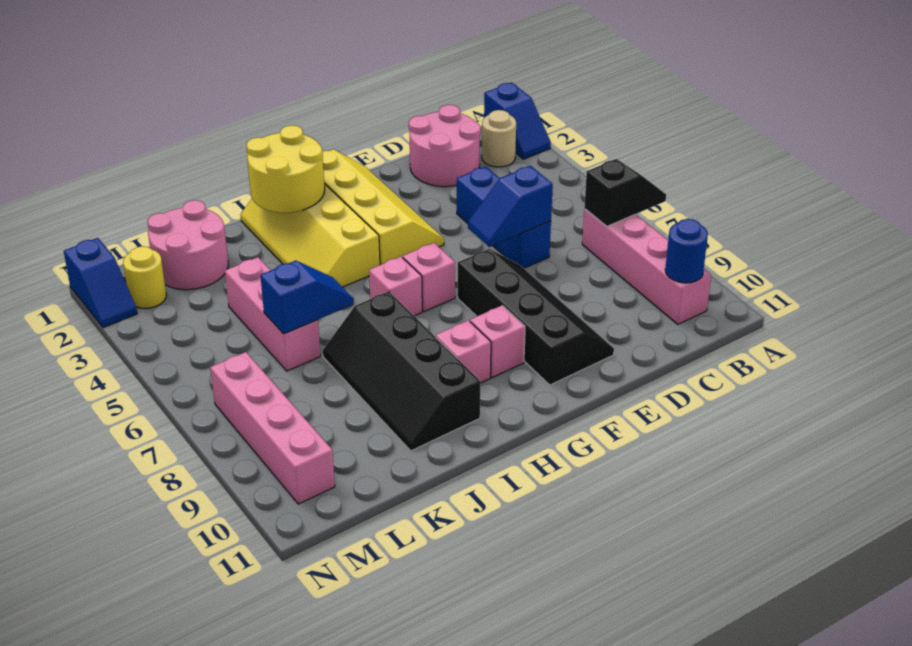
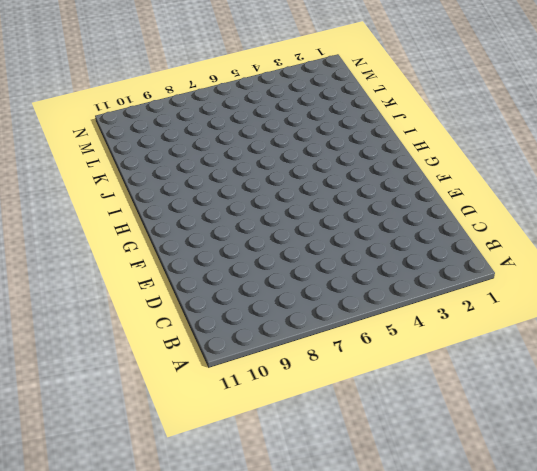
none -> blue 1x2 slope [484,82,551,159]
none -> tan 1x1 round brick [482,110,516,167]
none -> pink 1x4 brick [582,209,711,324]

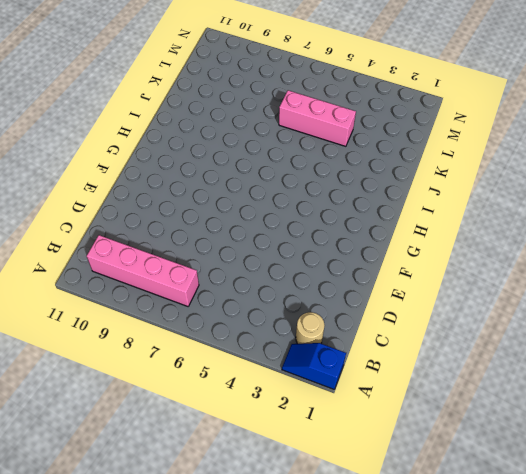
none -> pink 2x2 round brick [409,105,481,187]
none -> blue 1x3 brick [457,167,551,268]
none -> black 2x4 slope [458,249,614,385]

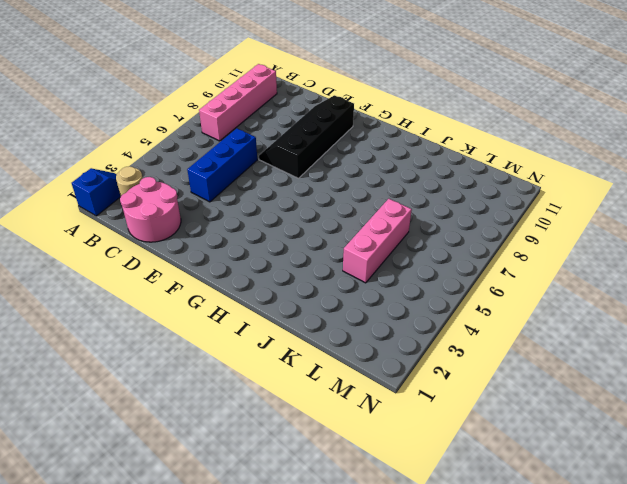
none -> yellow 2x4 slope [322,149,444,265]
none -> pink 1x1 brick [403,243,455,312]
none -> pink 1x1 brick [470,306,525,378]

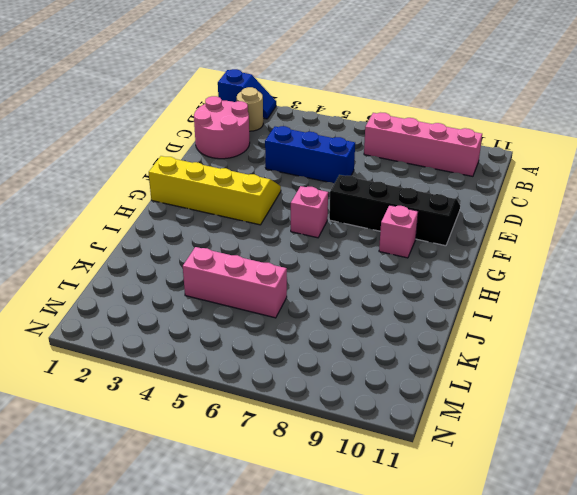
none -> yellow 2x4 slope [241,184,380,287]
none -> pink 1x1 brick [369,257,422,316]
none -> pink 1x1 brick [436,320,491,383]

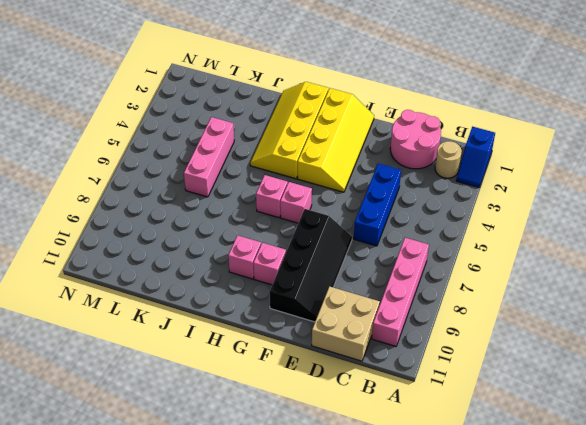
tan 2x2 brick [312,286,380,361] -> none
none -> black 2x4 slope [323,292,480,451]
none -> pink 2x2 round brick [147,200,228,290]
none -> yellow 1x1 round brick [123,246,166,309]

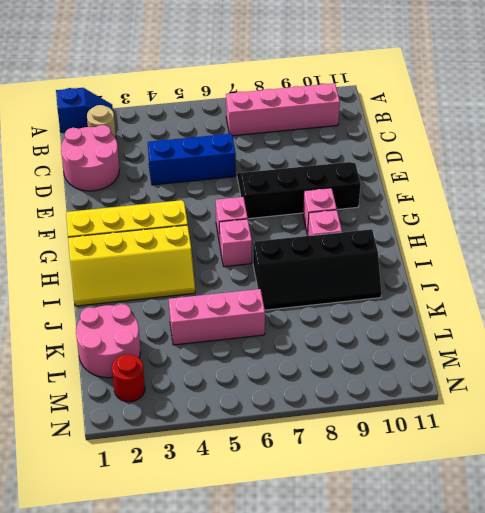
red 1x1 round brick [112,354,145,402] -> yellow 1x1 round brick [123,246,166,309]
none -> pink 1x4 brick [210,352,335,504]
none -> blue 1x2 slope [64,238,137,328]
none -> black 1x2 slope [584,159,666,226]

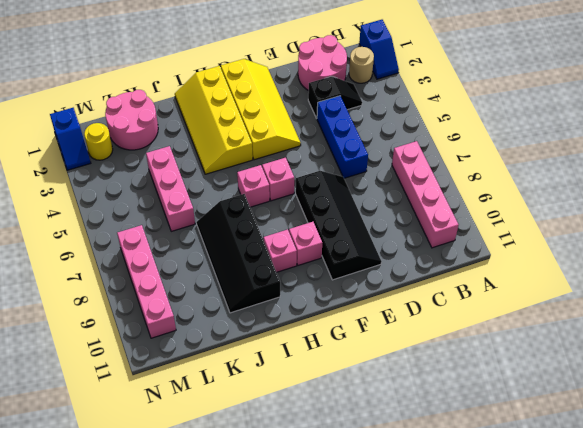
black 1x2 slope [308,76,362,118] -> black 1x2 slope moved to [584,159,666,226]
none -> blue 1x1 round brick [665,219,708,283]
none -> blue 1x2 slope [468,166,553,247]
none -> yellow 2x2 round brick [246,125,325,213]

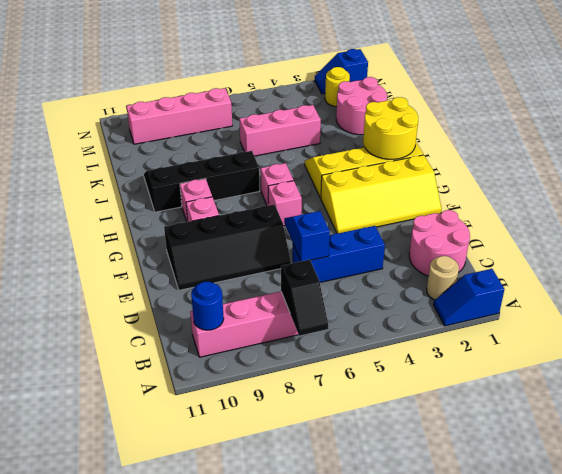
none -> blue 1x2 slope [260,261,353,334]

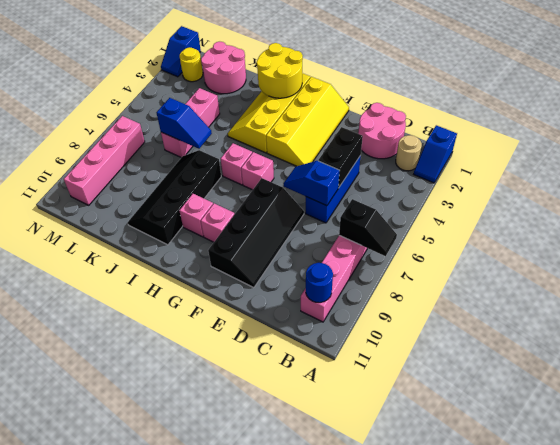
black 1x2 brick [318,127,363,188] -> none

